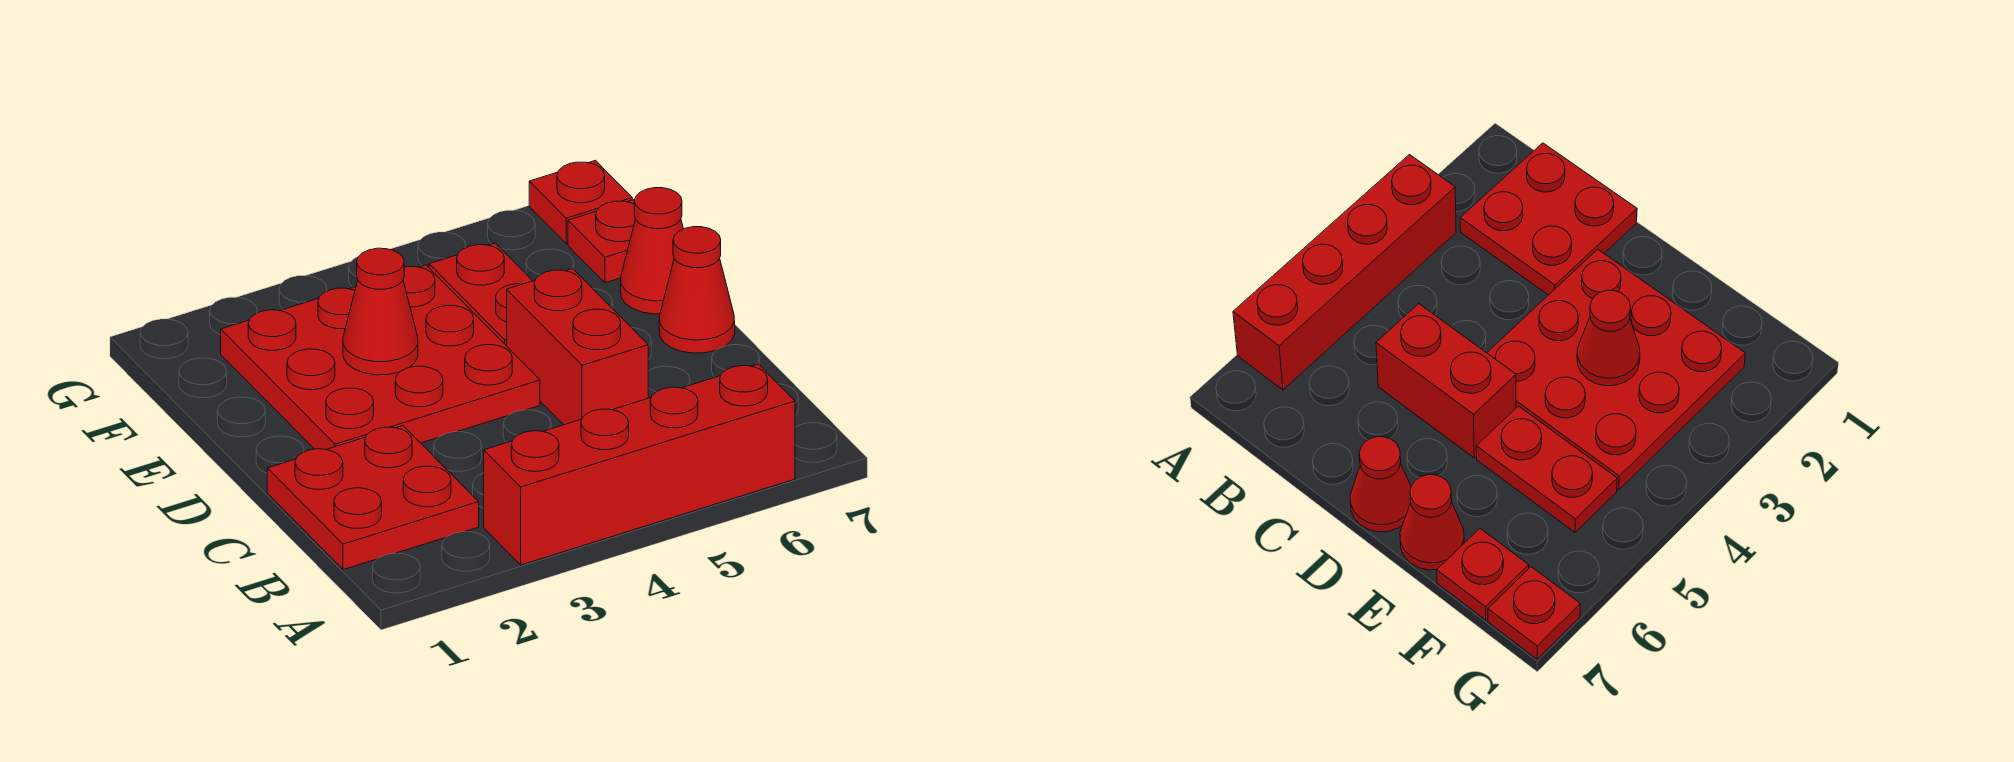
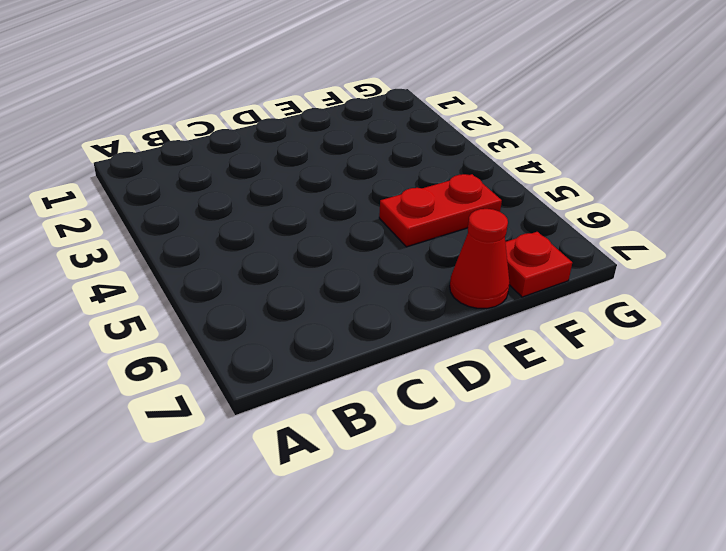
none -> red 1x4 brick [484,364,795,565]
none -> red 2x2 plate [267,426,479,570]

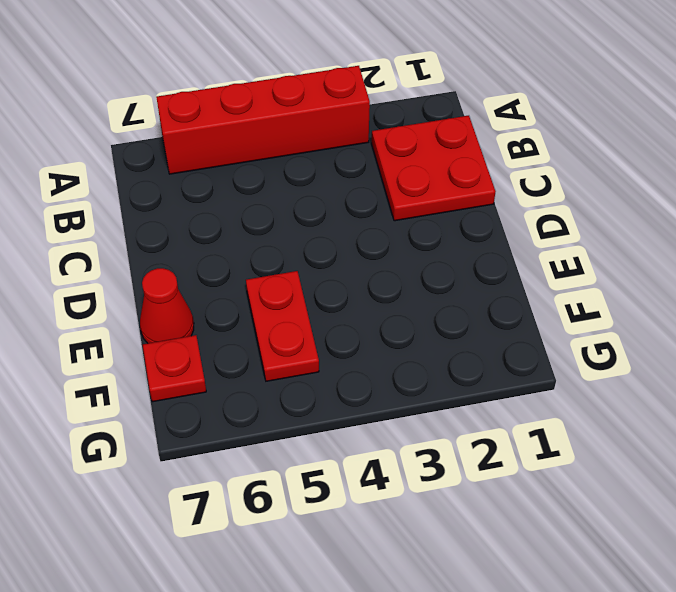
none -> red 1x2 brick [507,269,648,425]
none -> red 3x3 plate [221,265,540,450]

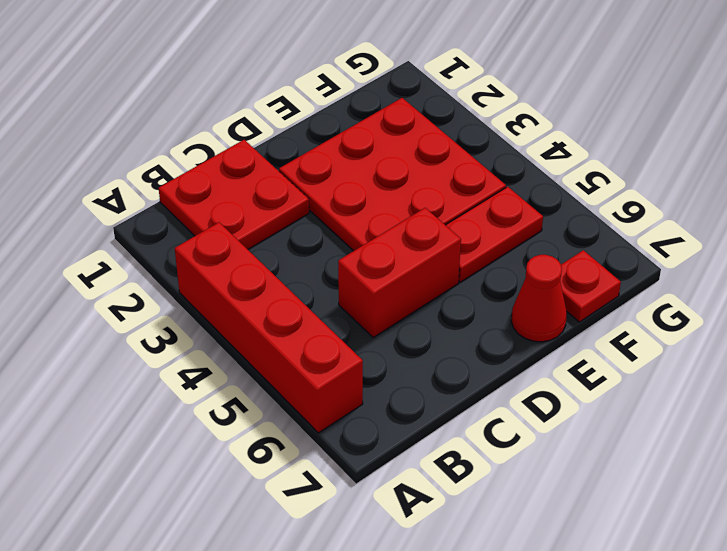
none -> red 1x1 cone [659,227,735,353]
none -> red 1x1 plate [529,160,632,244]

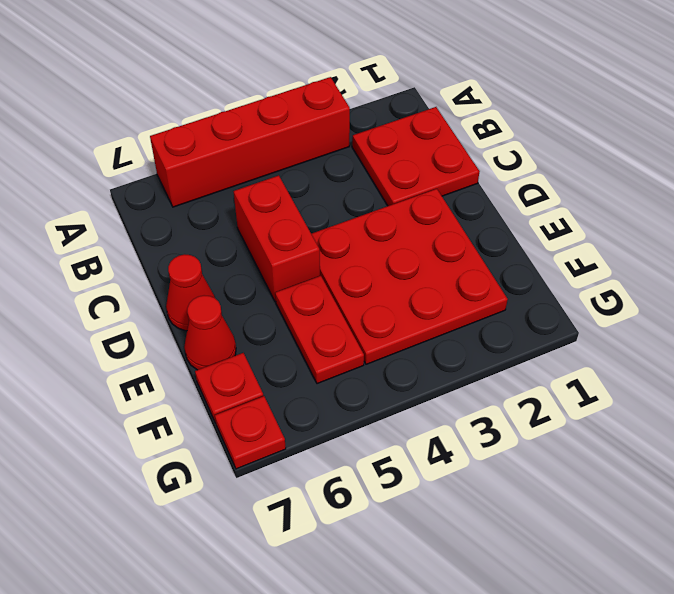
none -> red 1x1 cone [343,248,418,375]

